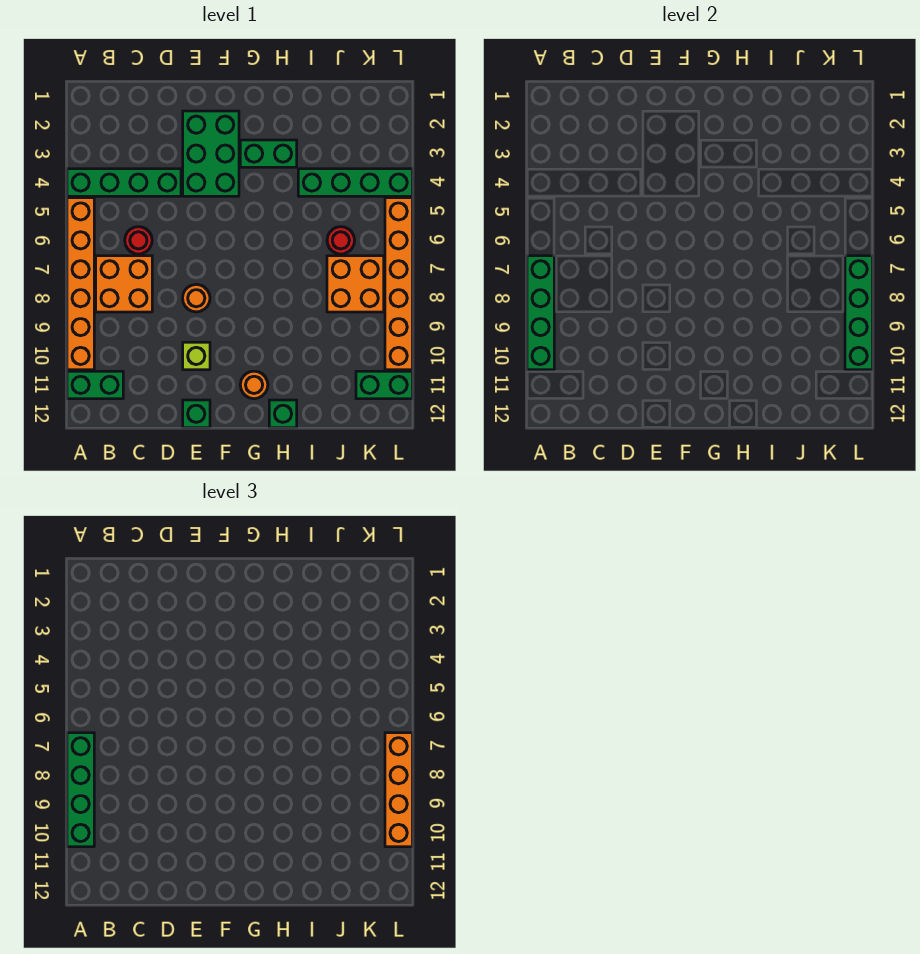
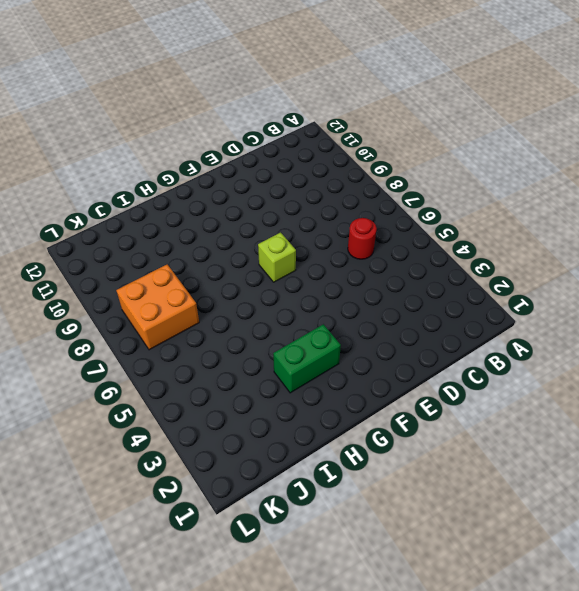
lime 1x1 brick [258,232,296,282] -> lime 1x1 brick moved to [183,342,210,370]
none -> green 1x4 brick [67,169,181,196]
none -> orange 1x6 brick [67,198,94,370]
none -> green 1x2 brick [67,371,123,399]

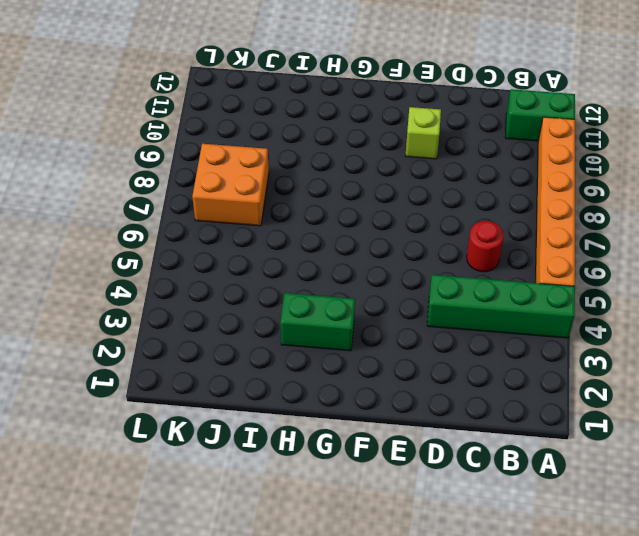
none -> orange 2x2 brick [96,256,152,312]
none -> green 2x3 brick [183,111,239,196]
none -> orange 1x1 round brick [183,284,210,312]

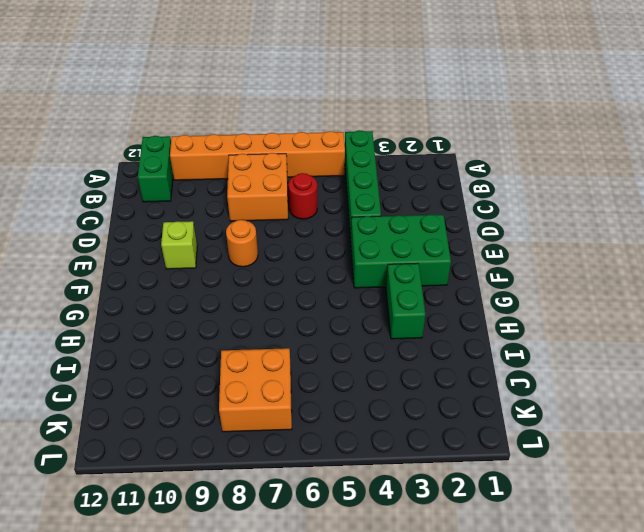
none -> green 1x1 brick [183,400,210,428]
none -> orange 1x1 round brick [240,371,268,399]
none -> green 1x1 brick [269,400,297,428]

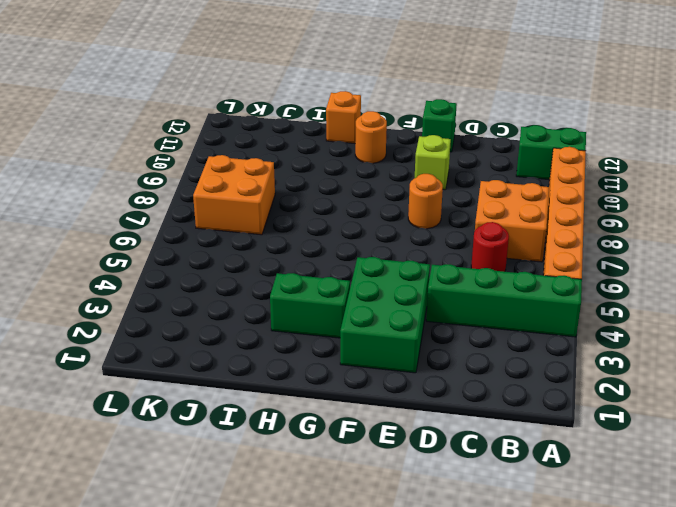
orange 1x1 brick [326,91,361,143] -> green 1x1 brick [269,400,297,428]
none -> green 1x4 brick [298,169,412,196]
none -> red 1x1 round brick [327,227,355,254]
none -> green 1x2 brick [356,371,412,399]

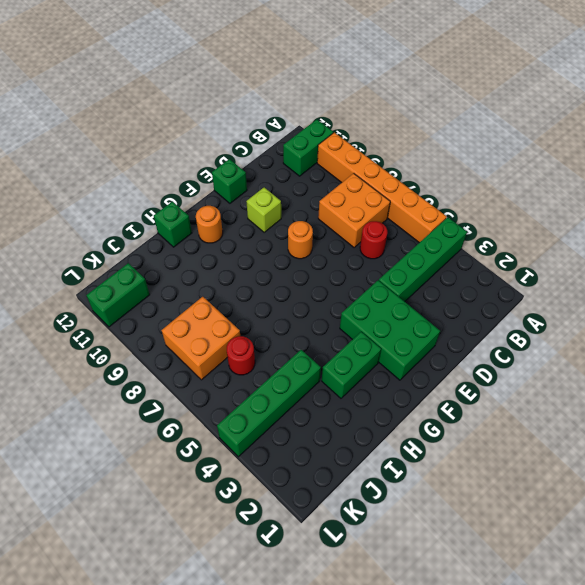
none -> orange 1x6 brick [385,198,412,370]
none -> green 1x4 brick [527,256,554,370]
none -> green 1x4 brick [845,256,872,370]

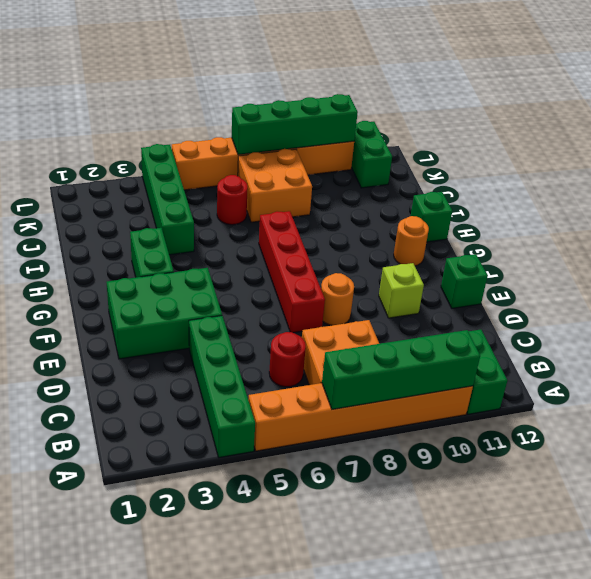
red 1x4 brick [259,211,325,333] -> none
none -> green 1x4 brick [67,733,94,847]
none -> orange 1x4 brick [385,733,412,847]

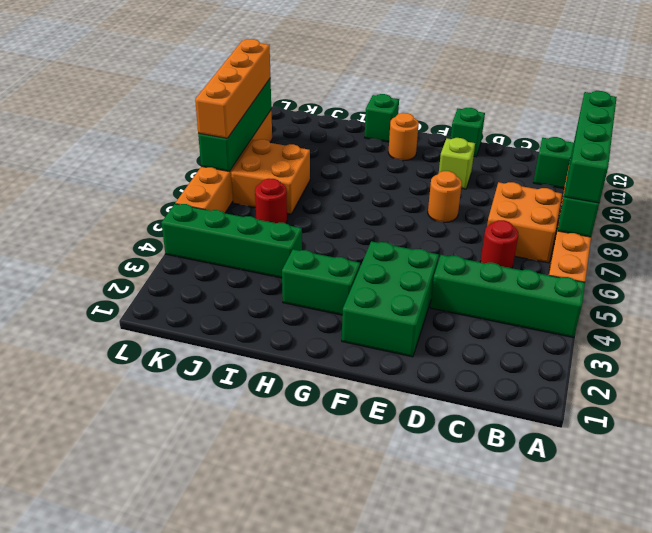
none -> green 1x2 brick [356,371,412,399]

